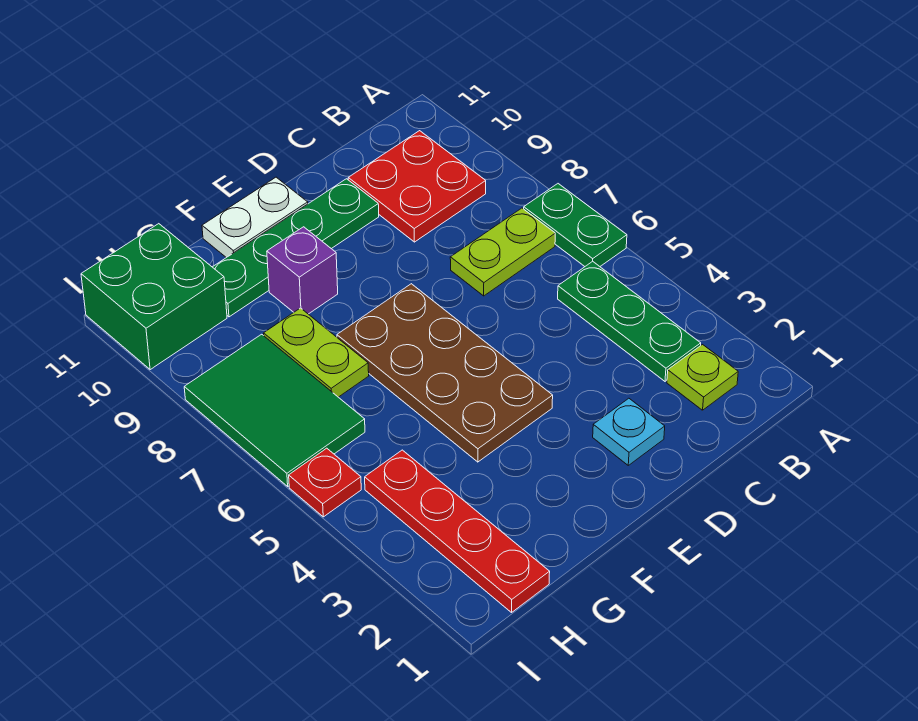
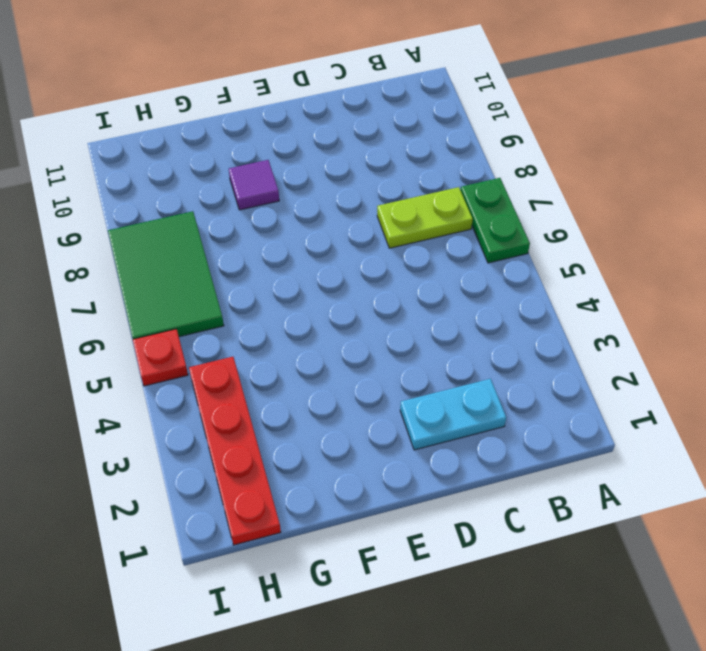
cyan 1x2 plate [400,379,506,450] -> cyan 1x1 plate [593,398,665,465]
purple 1x1 tile [229,160,279,210] -> purple 1x1 brick [267,227,338,314]
none -> lime 1x1 plate [667,345,738,410]
none -> green 1x3 plate [558,261,701,381]
none -> red 2x2 plate [348,131,486,242]

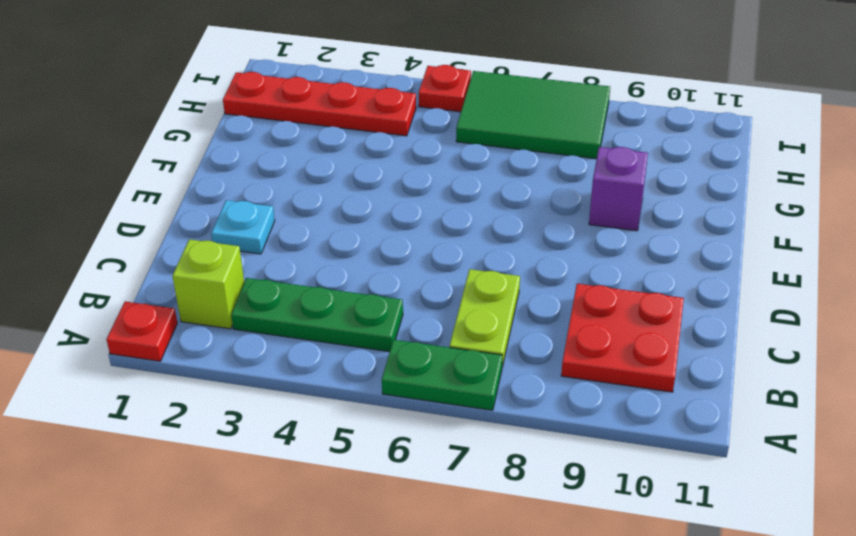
red 1x1 plate [107,302,177,361] -> none
lime 1x1 brick [173,239,244,329] -> lime 1x1 plate [667,345,738,410]
none -> green 1x4 plate [213,179,379,317]
none -> brown 2x4 plate [337,284,553,462]
none -> white 1x2 plate [202,177,308,258]

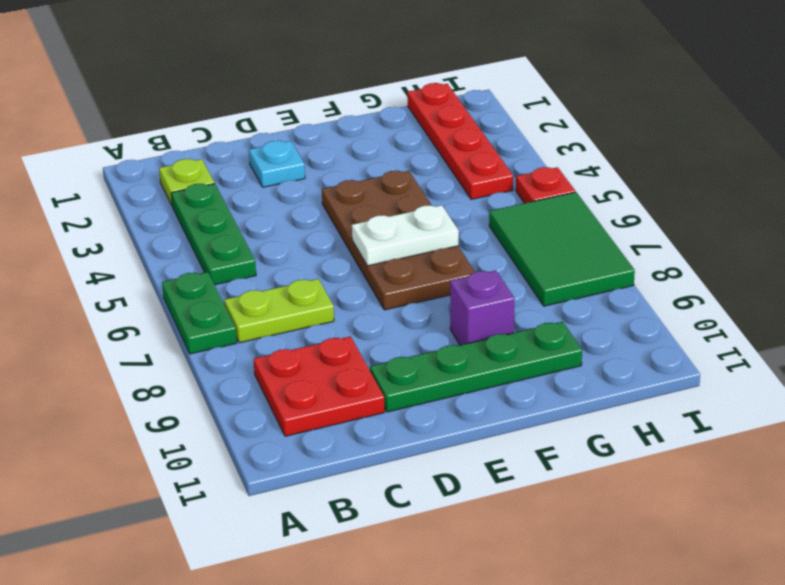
white 1x2 plate [352,205,459,266] -> white 1x2 plate moved to [202,177,308,258]
none -> lime 1x2 plate [264,308,369,397]
none -> green 2x2 brick [81,224,227,370]

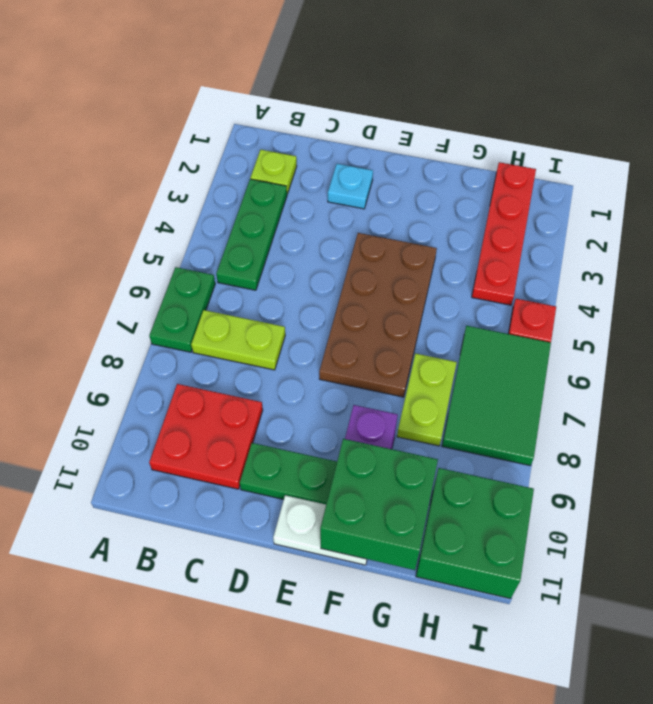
green 2x2 brick [320,439,438,570] -> none

